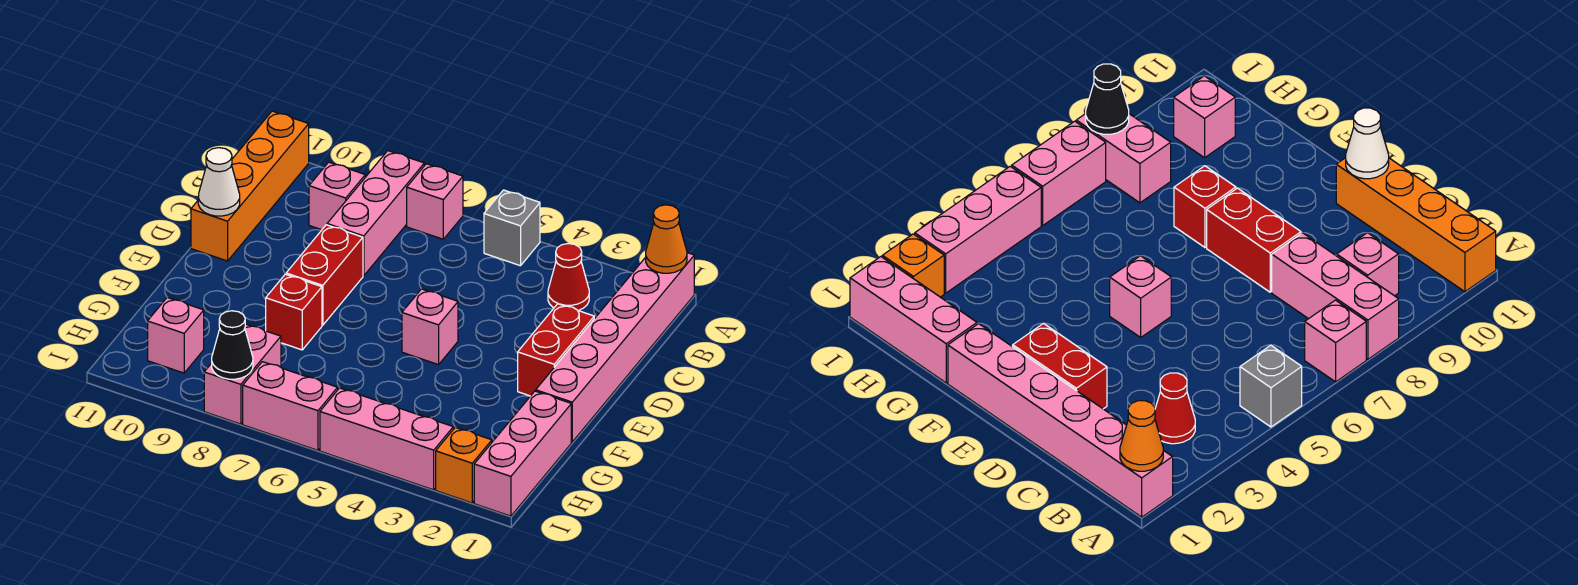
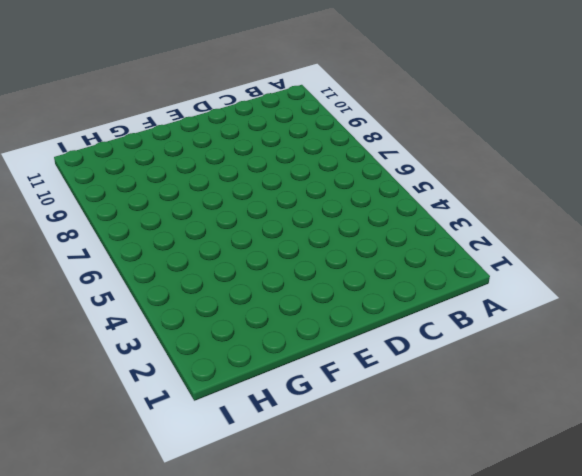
none -> pink 1x6 brick [536,253,694,442]
none -> grey 1x1 brick [484,190,540,266]
none -> pink 1x1 brick [407,164,463,239]

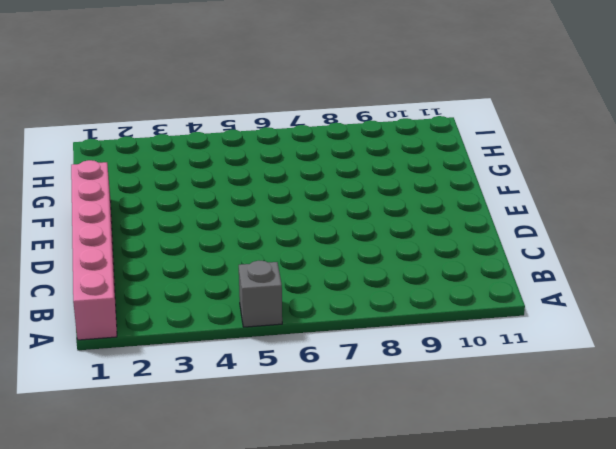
none -> pink 1x1 brick [407,164,463,239]
none -> pink 1x3 brick [327,151,424,276]
none -> orange 1x4 brick [191,111,309,261]

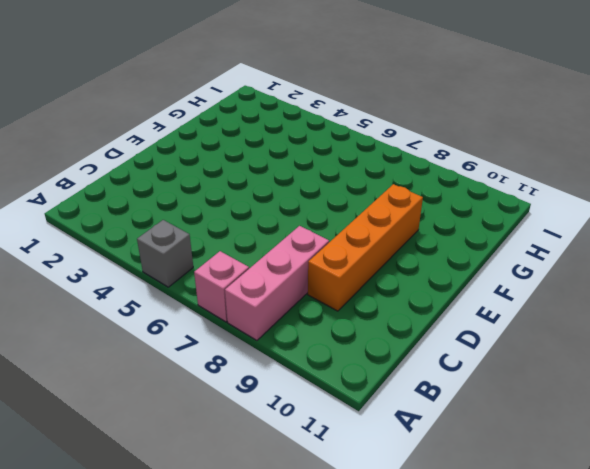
orange 1x4 brick [308,184,423,311] -> orange 1x4 brick moved to [191,111,309,261]
none -> pink 1x6 brick [536,253,694,442]
none -> red 1x1 cone [548,244,589,311]
none -> pink 1x1 brick [309,162,365,230]

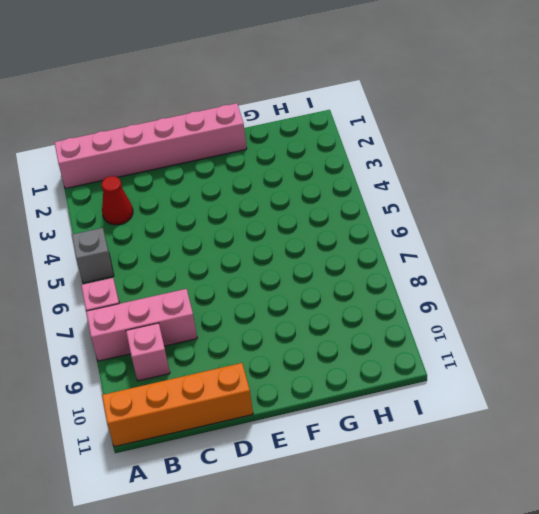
none -> red 1x2 brick [518,304,594,396]
none -> red 1x2 brick [286,225,363,325]
none -> pink 1x1 brick [402,289,458,365]

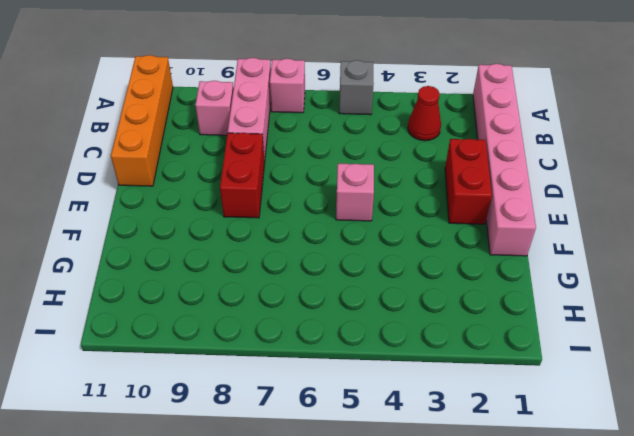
none -> red 1x1 brick [266,274,322,350]
none -> pink 1x3 brick [474,391,571,516]
none -> pink 1x2 brick [204,324,281,424]

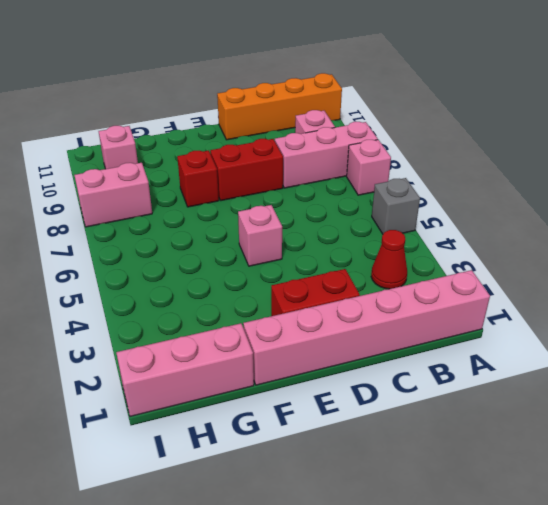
none -> orange 1x1 brick [436,427,492,503]
none -> pink 1x3 brick [320,388,453,490]
none -> pink 1x2 brick [243,362,338,450]

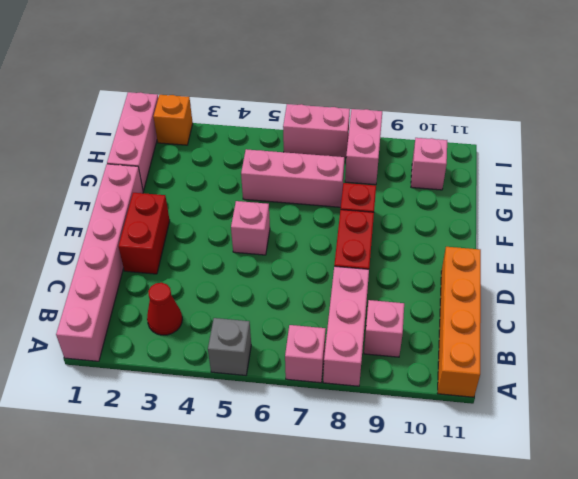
pink 1x3 brick [241,149,345,207] -> pink 1x3 brick moved to [320,388,453,490]
none -> orange 1x1 cone [646,205,687,273]
none -> white 1x1 cone [198,148,240,216]
none -> black 1x1 cone [212,311,253,379]

